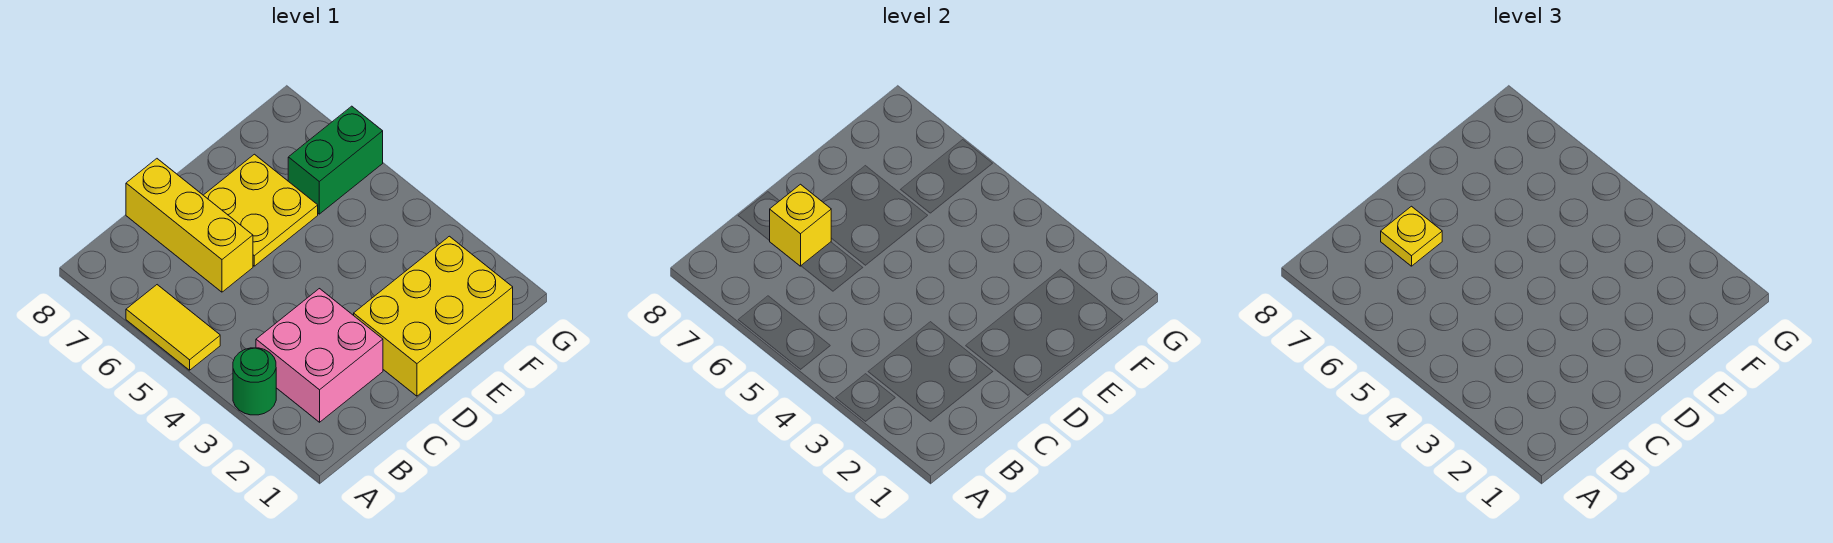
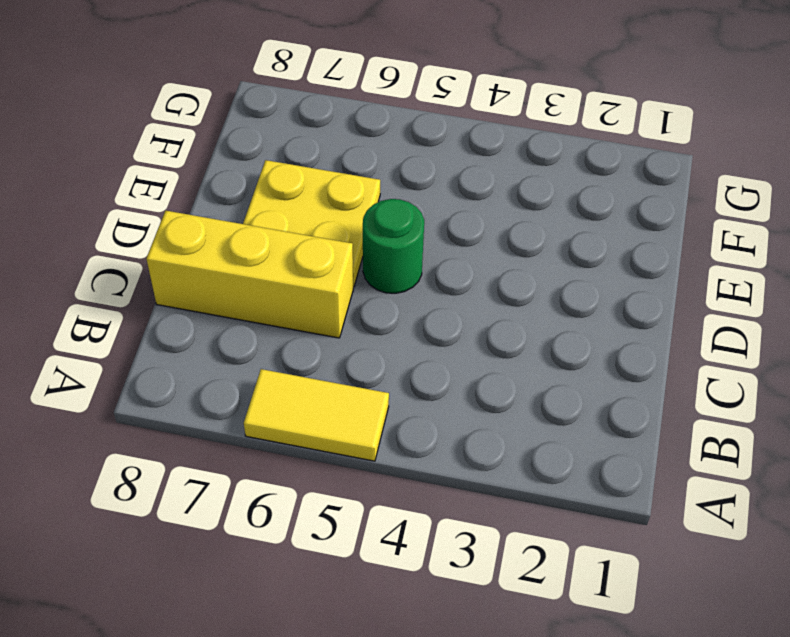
green 1x1 round brick [363,199,424,293] -> green 1x1 round brick moved to [233,348,276,415]
none -> pink 2x2 brick [256,289,383,422]
none -> yellow 2x3 brick [354,236,513,396]

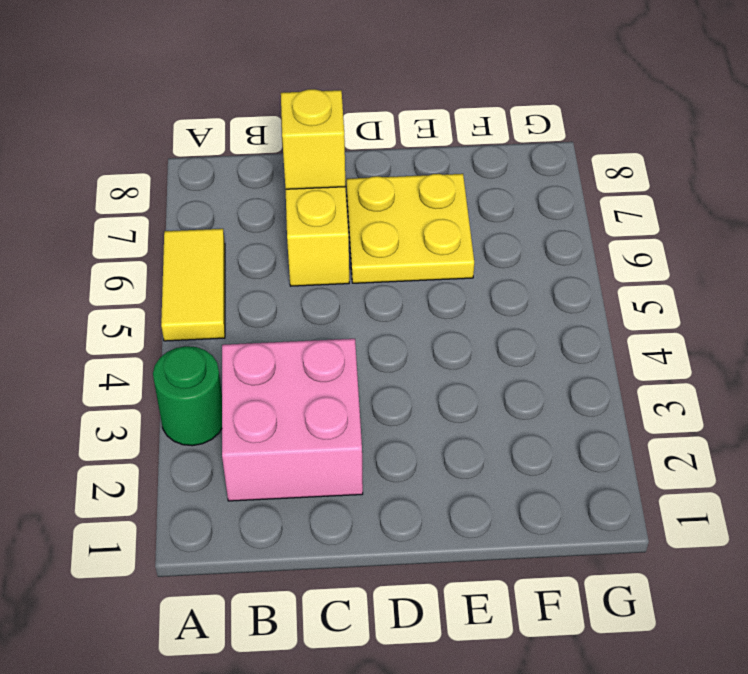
none -> yellow 2x3 brick [354,236,513,396]
none -> green 1x2 brick [288,106,383,214]

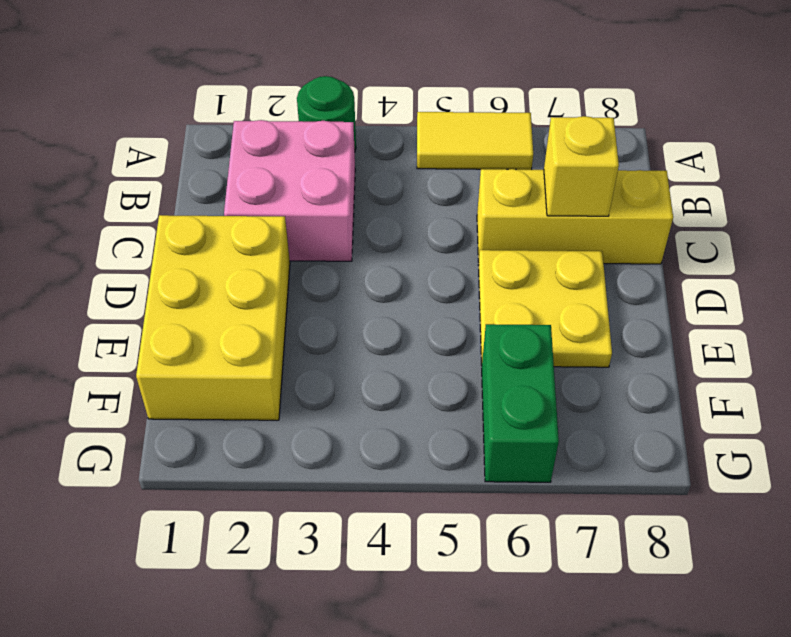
none -> yellow 1x1 plate [1381,206,1442,266]

